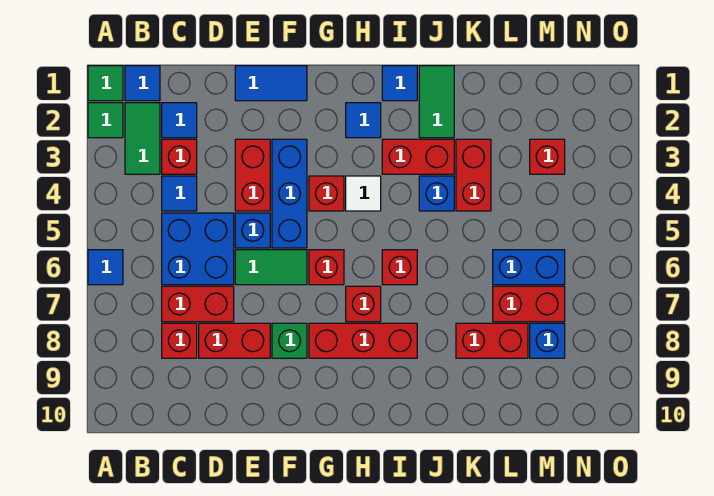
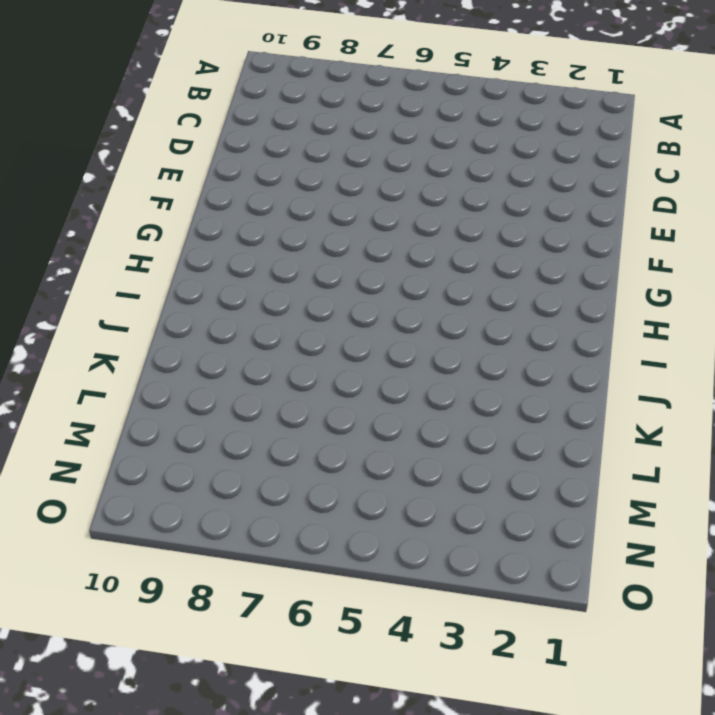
none -> green 1x1 tile [88,66,123,101]
none -> green 1x1 tile [88,103,123,138]
none -> blue 1x1 tile [88,250,123,285]
none -> blue 1x1 tile [125,66,160,101]

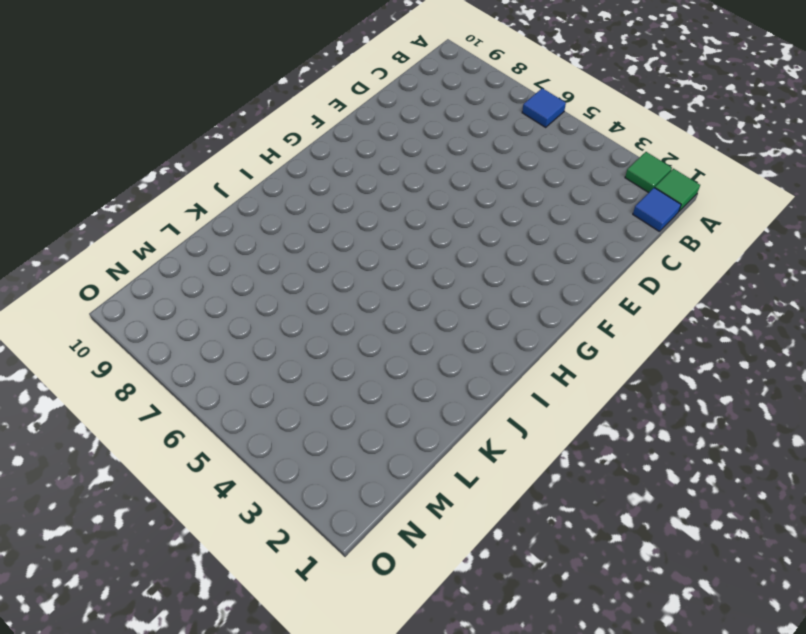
none -> green 1x2 tile [125,103,160,174]
none -> blue 1x1 tile [162,103,197,138]
none -> red 1x1 brick [162,139,197,174]
none -> blue 1x1 tile [162,176,197,211]

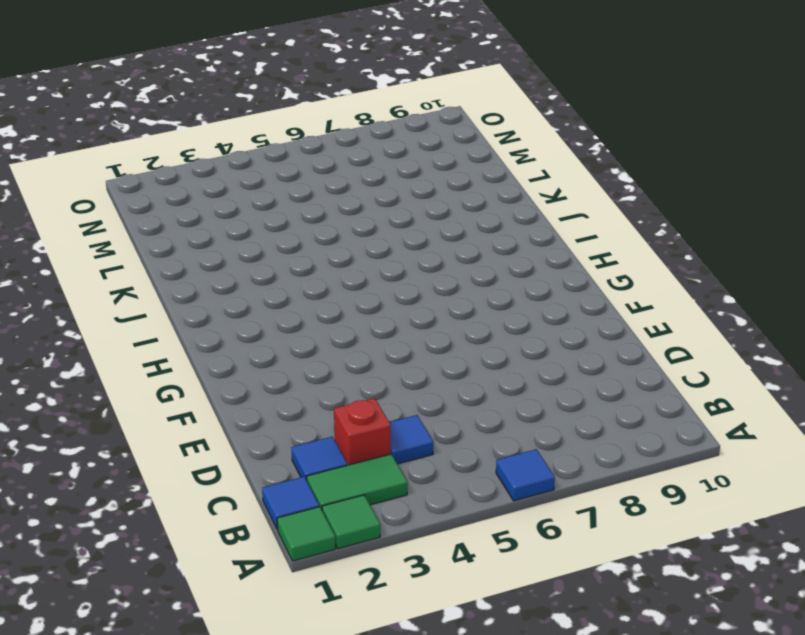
none -> blue 2x2 brick [162,213,234,285]
none -> red 1x2 brick [162,286,234,322]
none -> red 1x1 brick [162,323,197,358]
none -> red 1x2 brick [199,323,270,358]

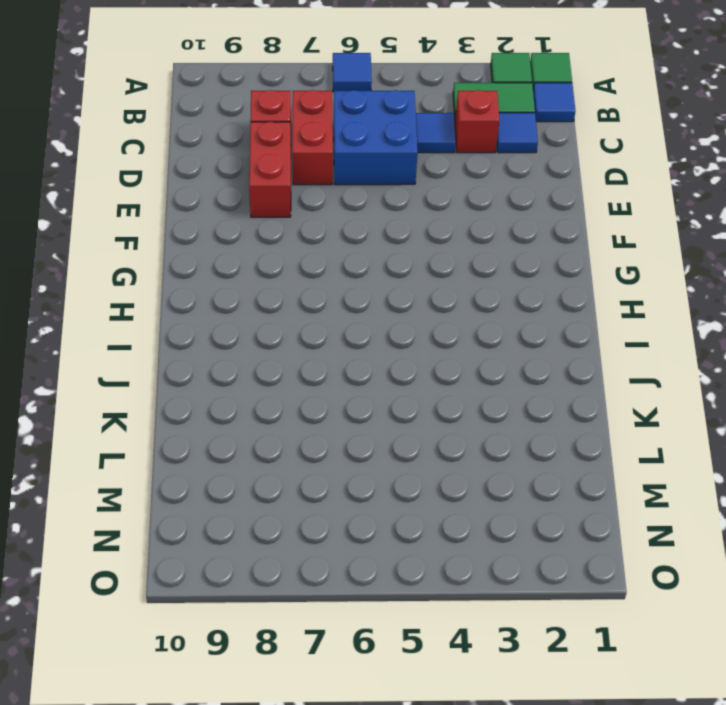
none -> blue 1x2 tile [235,66,307,101]
none -> red 1x2 brick [235,139,270,211]
none -> blue 1x1 brick [235,213,270,248]
none -> green 1x2 tile [235,250,307,285]

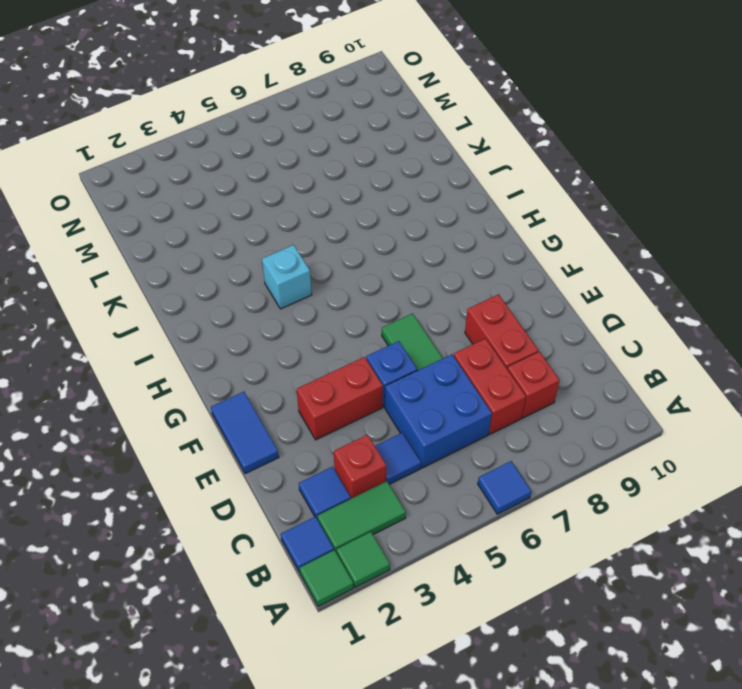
cyan 1x1 brick [262,245,312,309] -> none
none -> blue 1x3 brick [272,139,307,248]
none -> green 1x1 brick [272,323,307,358]
none -> red 1x1 brick [309,176,344,211]
none -> red 1x1 brick [309,250,344,285]

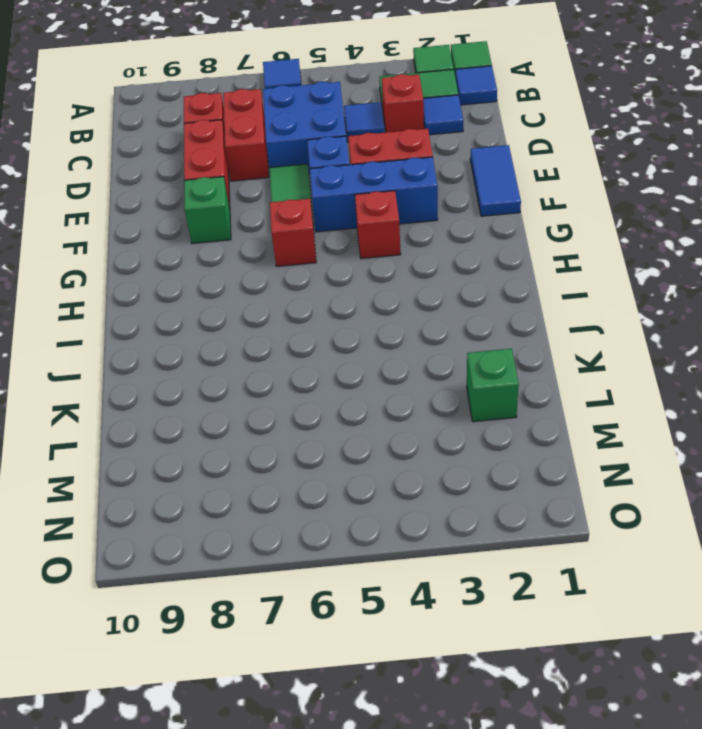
green 1x1 brick [467,349,519,422] -> none
none -> red 1x3 brick [309,323,417,358]
none -> blue 1x1 tile [346,103,381,138]
none -> white 1x1 tile [346,176,381,211]
none -> red 1x1 brick [346,286,381,322]

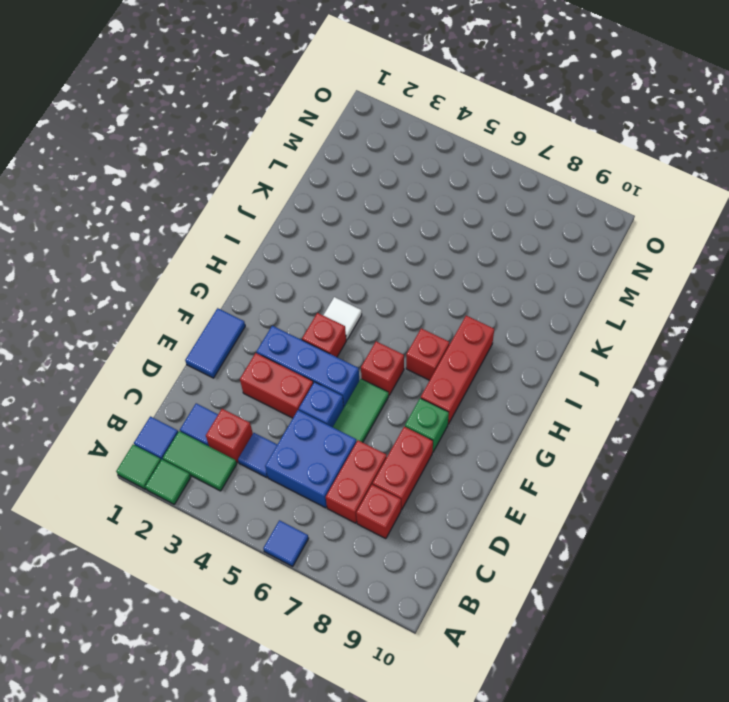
none -> blue 1x1 tile [346,103,381,138]
none -> blue 1x1 tile [382,66,417,101]
none -> red 1x2 brick [382,139,454,174]
none -> red 1x1 brick [382,250,417,285]

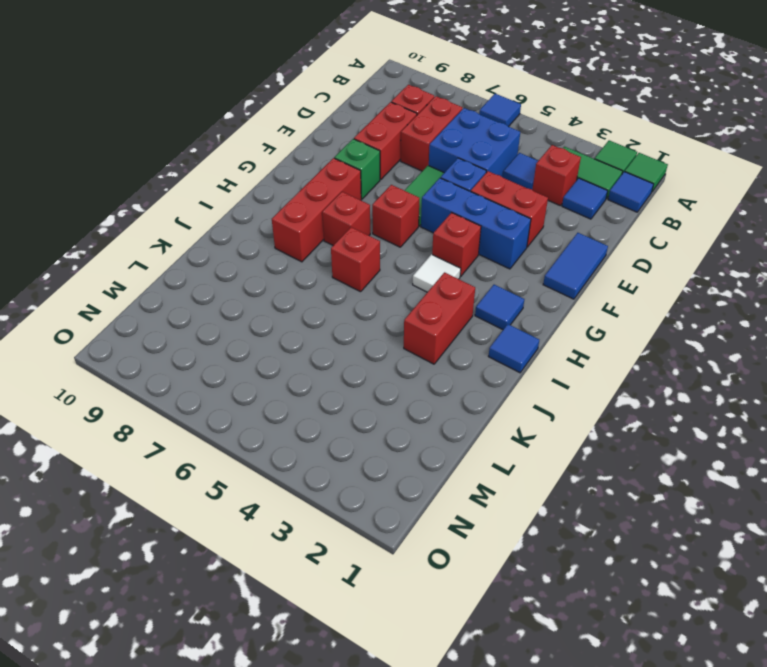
none -> green 1x2 tile [419,66,454,138]
none -> blue 1x1 brick [419,176,454,211]
none -> red 1x2 brick [456,139,491,211]
none -> red 1x2 brick [456,323,528,358]

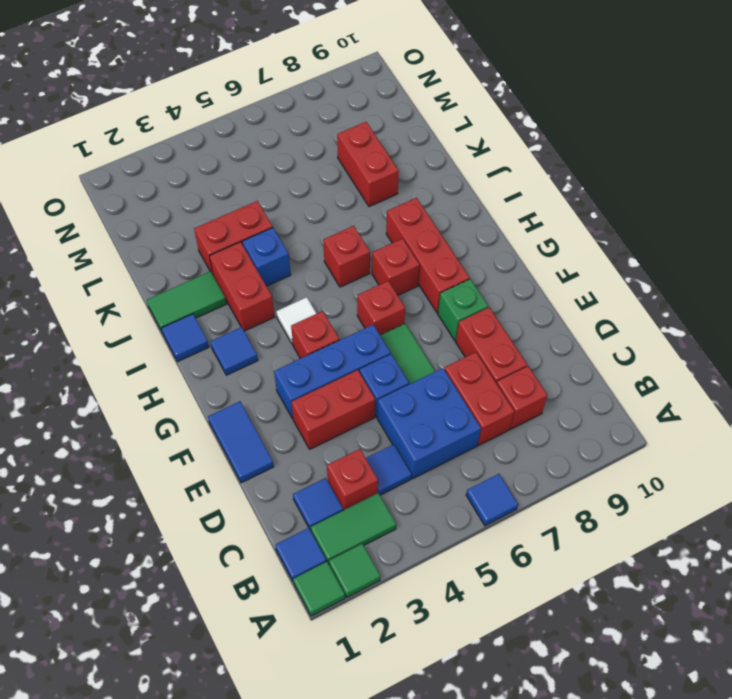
none -> blue 1x2 brick [493,250,565,285]
none -> red 1x2 brick [493,286,565,322]
none -> red 1x1 brick [530,139,565,174]
none -> blue 1x1 brick [530,323,565,358]

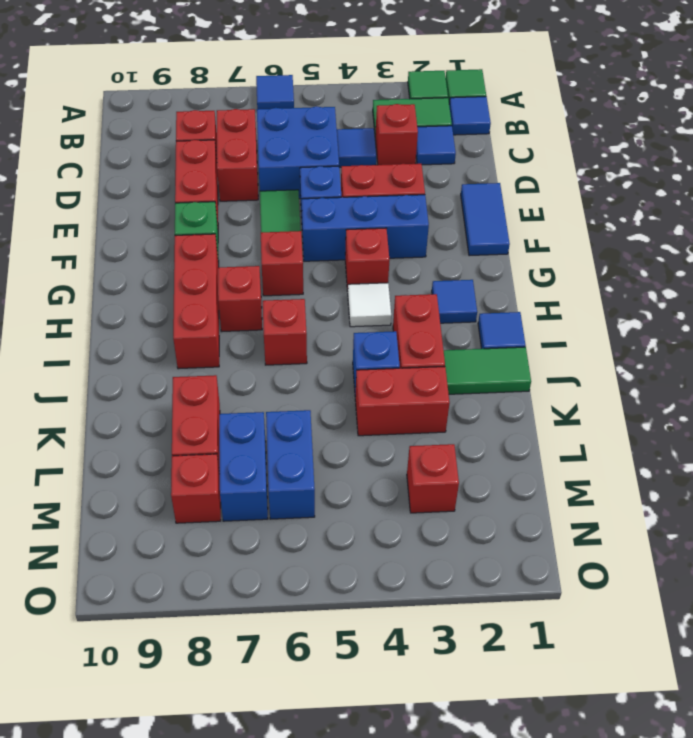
blue 1x2 brick [219,412,268,521] -> red 1x2 brick [493,286,565,322]
red 1x1 brick [171,454,221,523] -> blue 1x1 brick [530,323,565,358]

